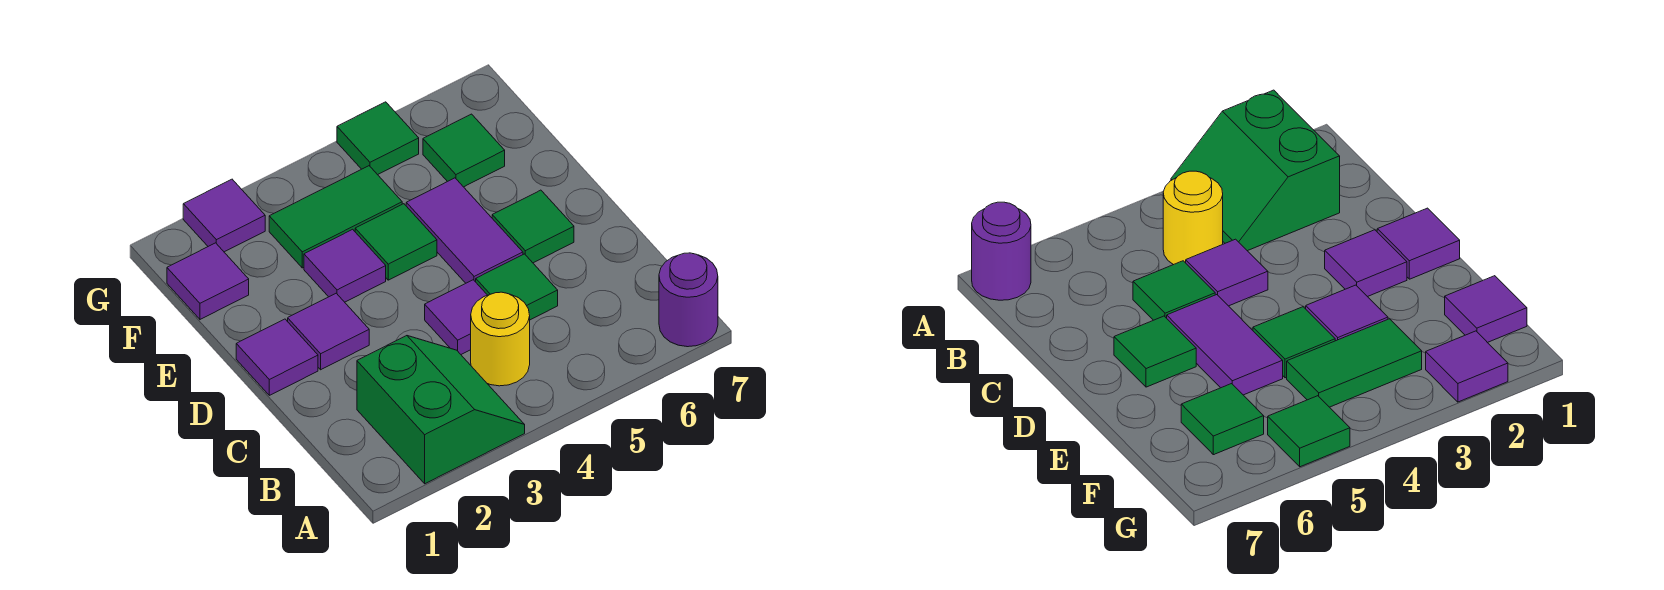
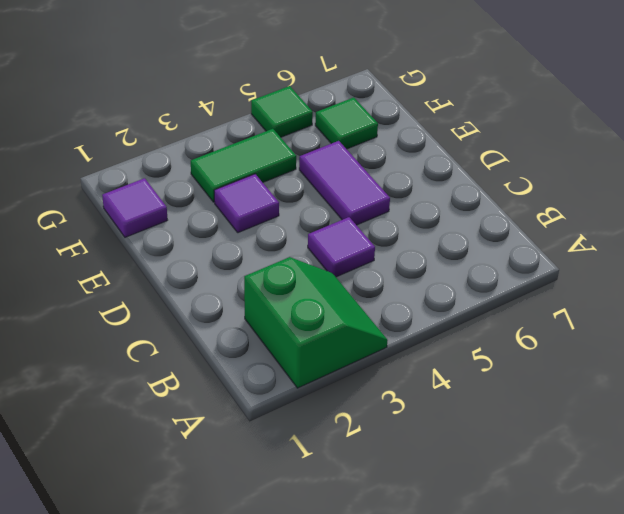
none -> purple 1x1 round brick [659,253,718,347]
none -> yellow 1x1 round brick [471,292,530,386]
none -> green 1x1 tile [476,254,558,320]

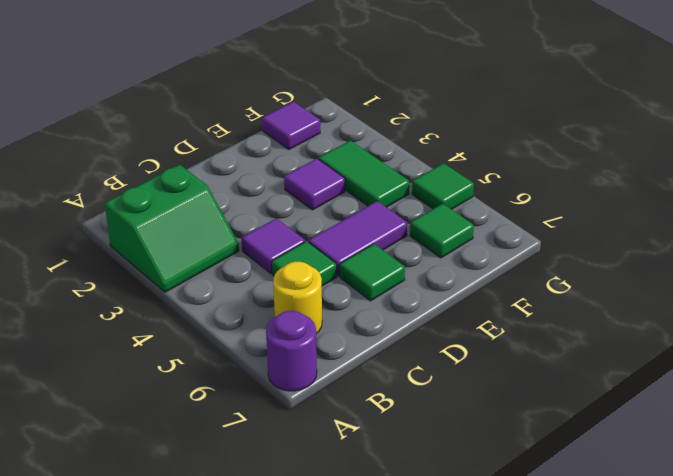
yellow 1x1 round brick [273,262,322,334] -> yellow 1x1 round brick moved to [471,292,530,386]
none -> purple 1x1 tile [236,319,318,395]
none -> purple 1x1 tile [288,293,369,370]
none -> green 1x1 tile [355,204,437,280]

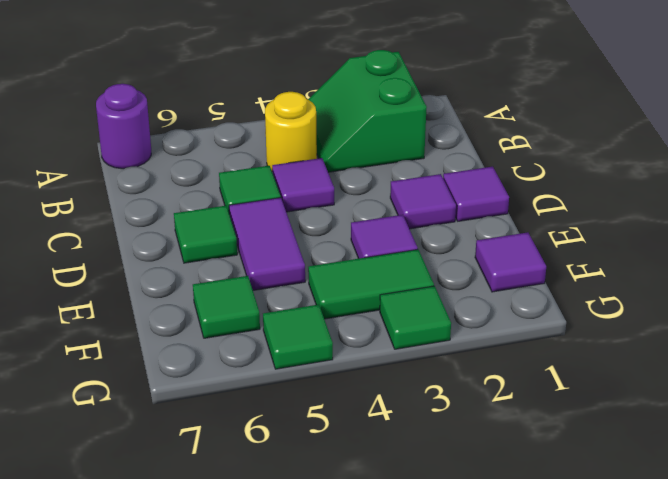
green 1x1 tile [380,286,451,349] -> green 1x1 tile moved to [355,204,437,280]
none -> purple 1x1 tile [183,179,265,252]

